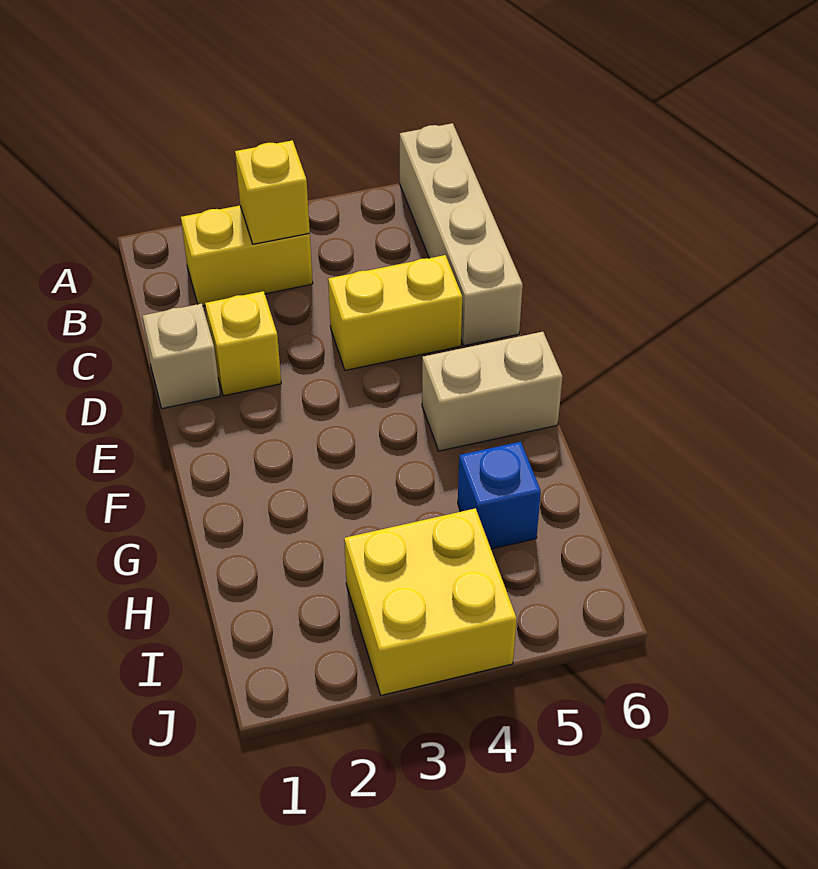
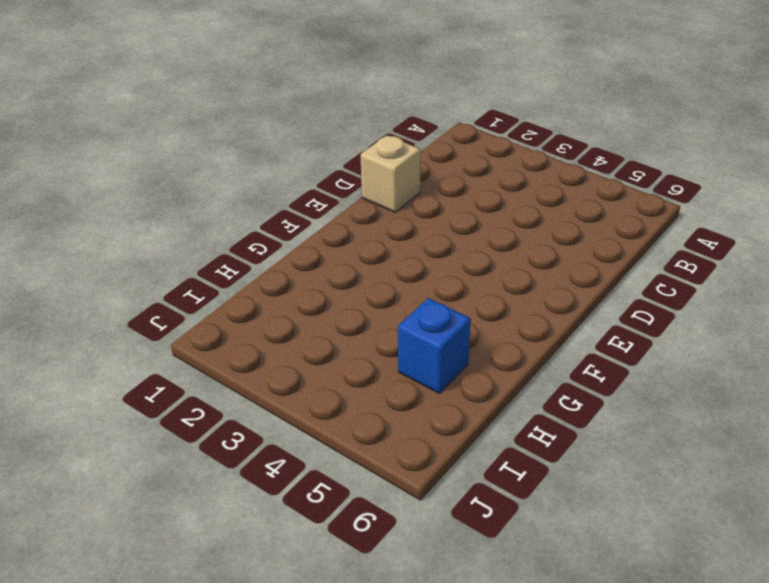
none -> tan 1x4 brick [400,123,523,346]
none -> yellow 1x2 brick [181,205,313,306]

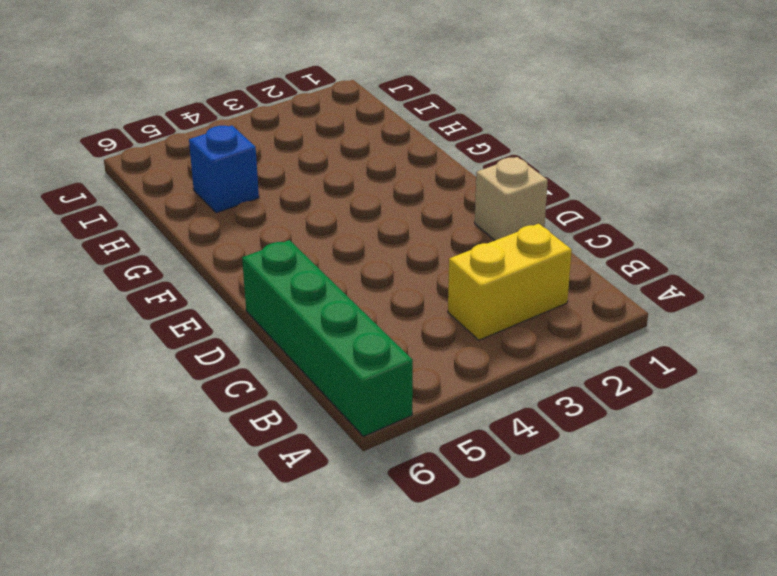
green 1x4 brick [242,240,413,436] -> tan 1x4 brick [400,123,523,346]
none -> yellow 1x1 brick [205,291,281,396]
none -> yellow 1x2 brick [328,255,462,370]

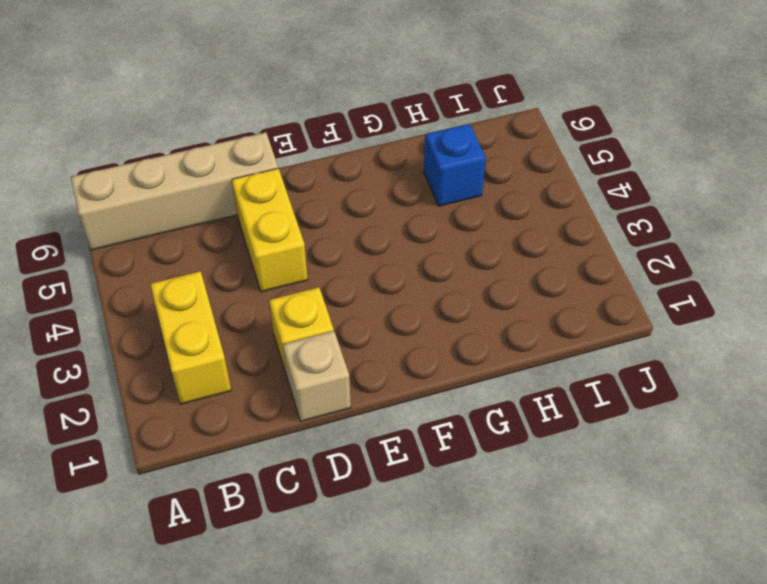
none -> tan 1x2 brick [422,332,563,451]
none -> yellow 2x2 brick [344,508,517,695]

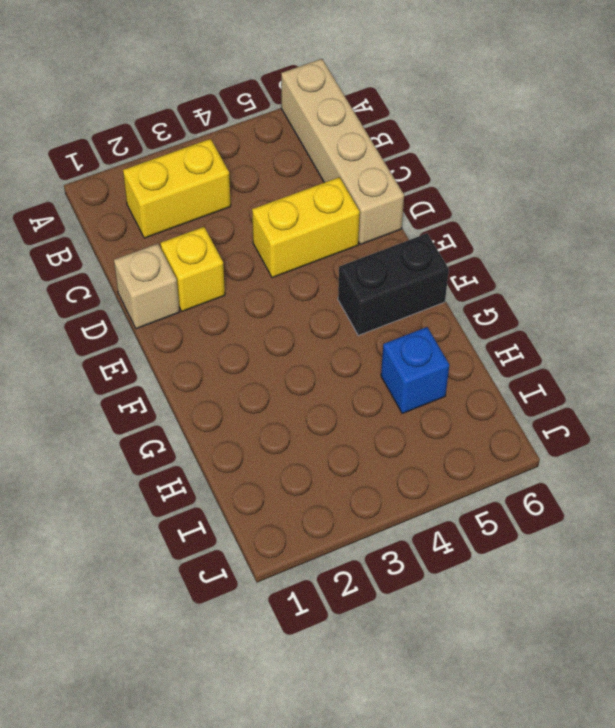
black 1x2 brick [338,233,449,335] -> tan 1x2 brick [422,332,563,451]
none -> yellow 2x2 brick [344,508,517,695]
none -> yellow 1x1 brick [235,140,310,244]

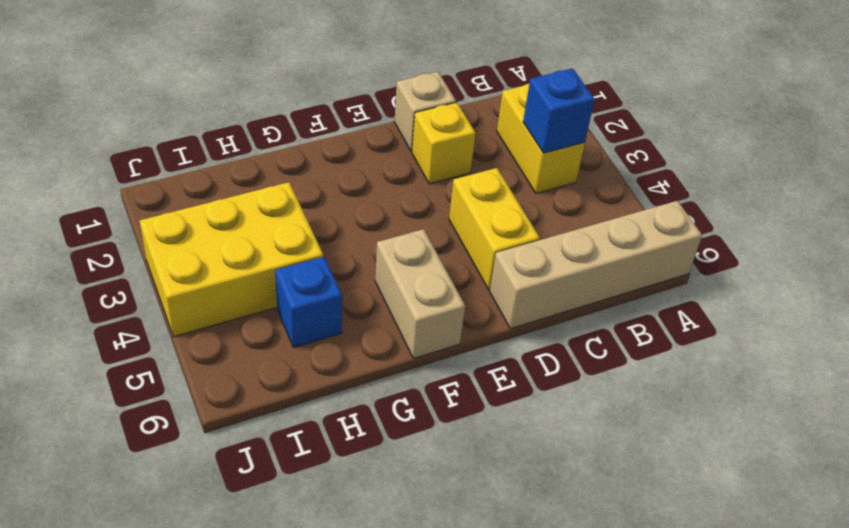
blue 1x1 brick [523,68,595,153] -> yellow 1x1 brick [235,140,310,244]
yellow 2x3 brick [140,182,323,337] -> yellow 2x2 brick [344,508,517,695]

